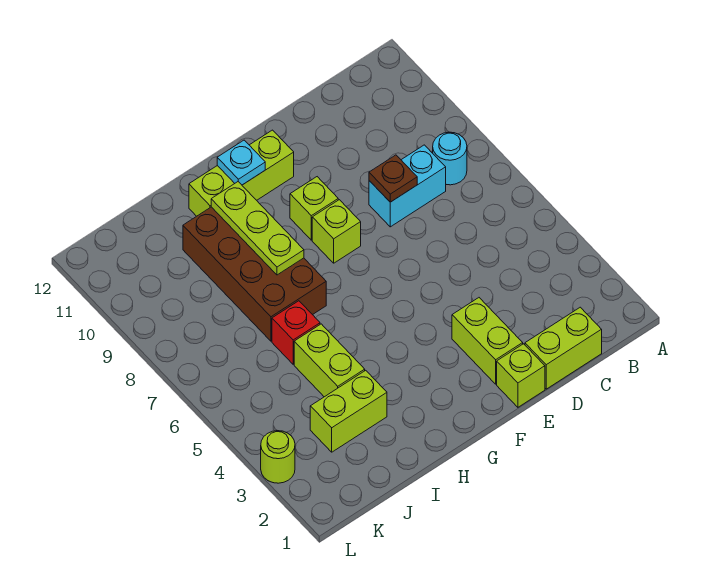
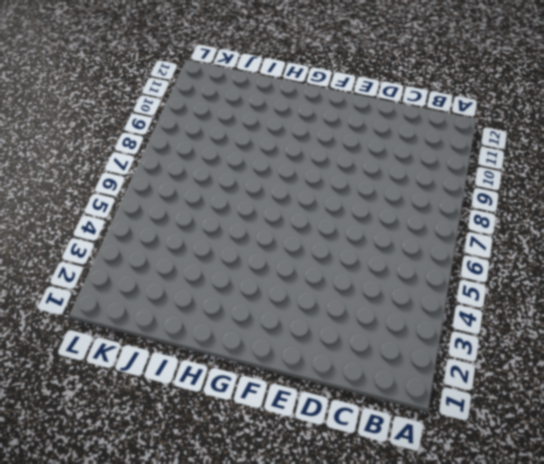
none -> cyan 1x1 round brick [433,132,467,185]
none -> lime 1x2 brick [525,307,602,389]
none -> cyan 1x2 brick [369,145,446,227]

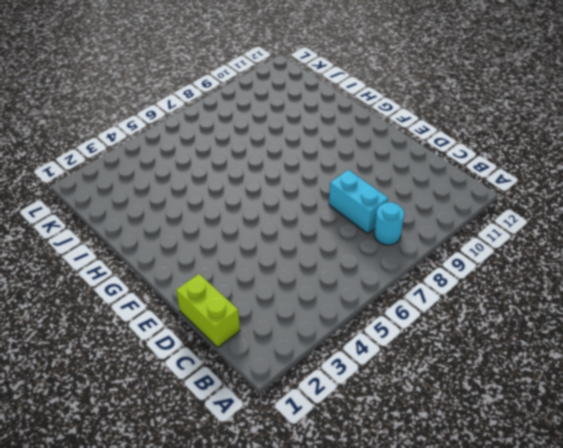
none -> lime 1x1 brick [497,344,545,407]
none -> lime 1x2 brick [452,298,523,384]
none -> lime 1x1 brick [312,200,361,263]

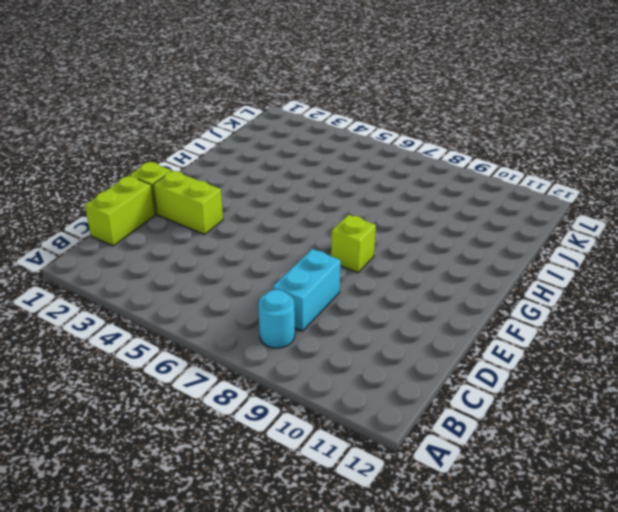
none -> lime 1x1 brick [290,177,338,240]
none -> lime 1x3 brick [189,130,294,216]
none -> brown 2x4 brick [183,207,326,341]

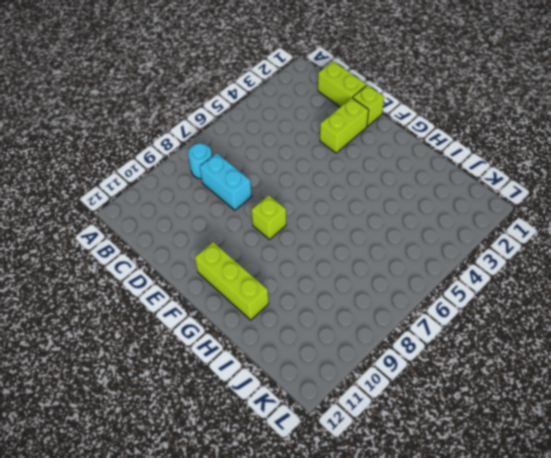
none -> lime 1x1 brick [290,177,338,240]
none -> brown 2x4 brick [183,207,326,341]
none -> lime 1x2 brick [310,370,387,452]

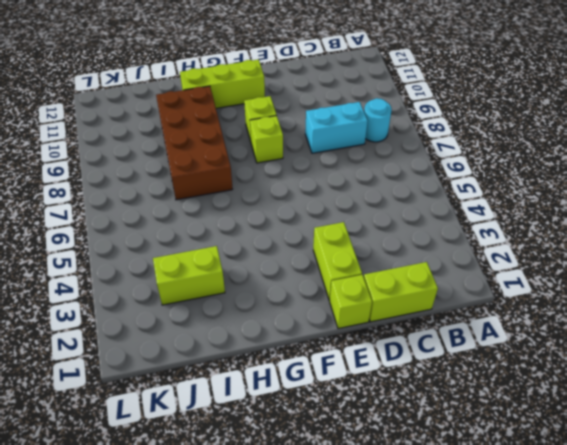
none -> lime 1x2 brick [294,324,365,397]
none -> red 1x1 brick [272,301,320,364]
none -> lime 1x1 round brick [261,431,295,483]

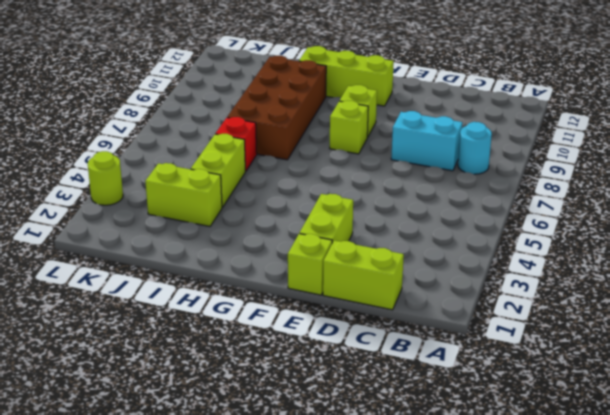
none -> brown 1x1 plate [369,155,417,202]
none -> cyan 1x1 plate [217,140,265,185]
none -> lime 1x3 plate [211,182,304,275]

